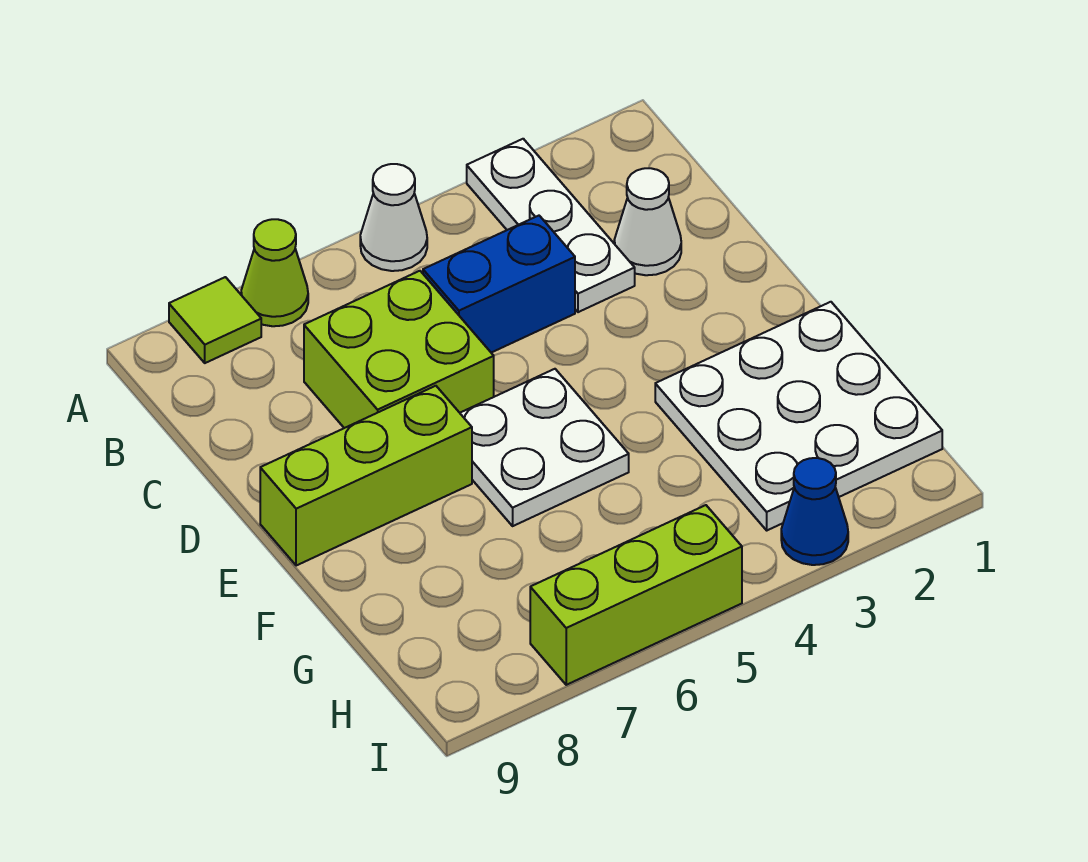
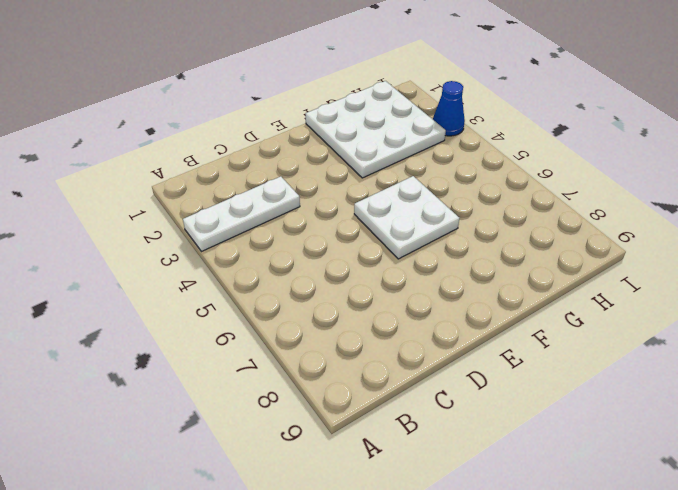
none -> white 1x1 cone [360,164,427,271]
none -> lime 1x1 cone [241,219,308,326]
none -> lime 1x1 tile [169,277,261,363]

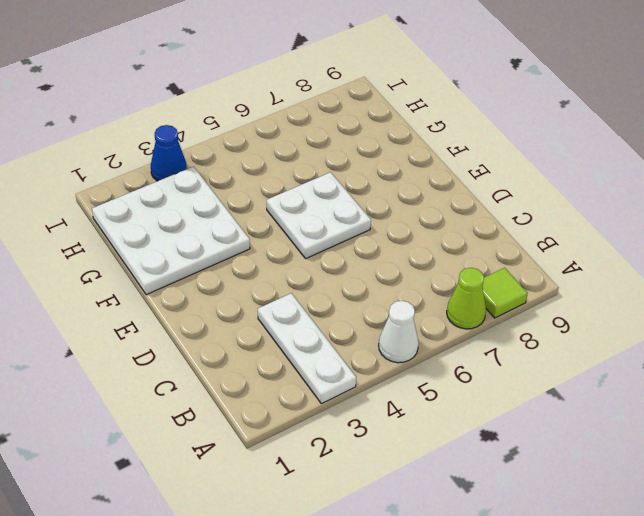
none -> white 1x1 cone [614,168,681,275]
none -> blue 1x2 brick [423,216,575,353]
none -> lime 2x2 brick [304,271,494,428]

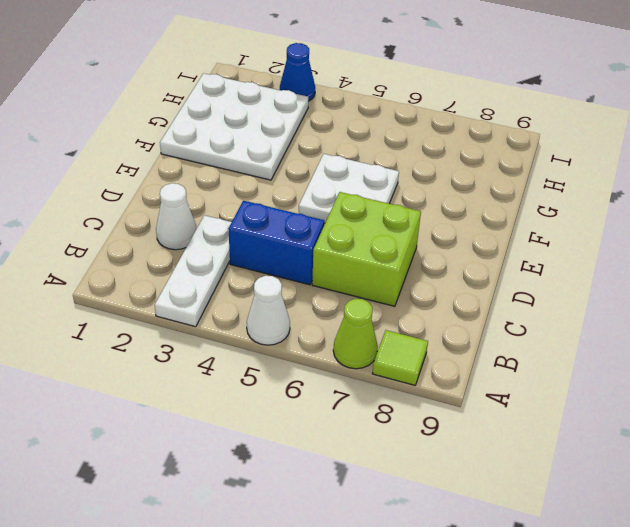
none -> lime 1x3 brick [260,386,472,566]
none -> lime 1x3 brick [530,505,742,685]

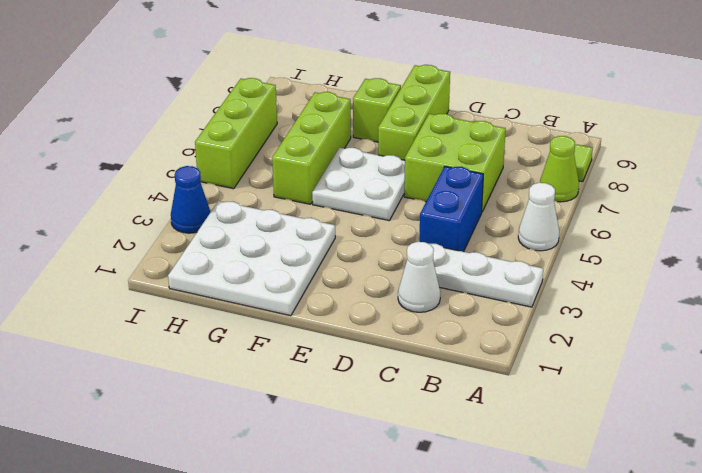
lime 1x1 brick [353,78,401,142] -> none
lime 1x3 brick [272,92,351,204] -> none

